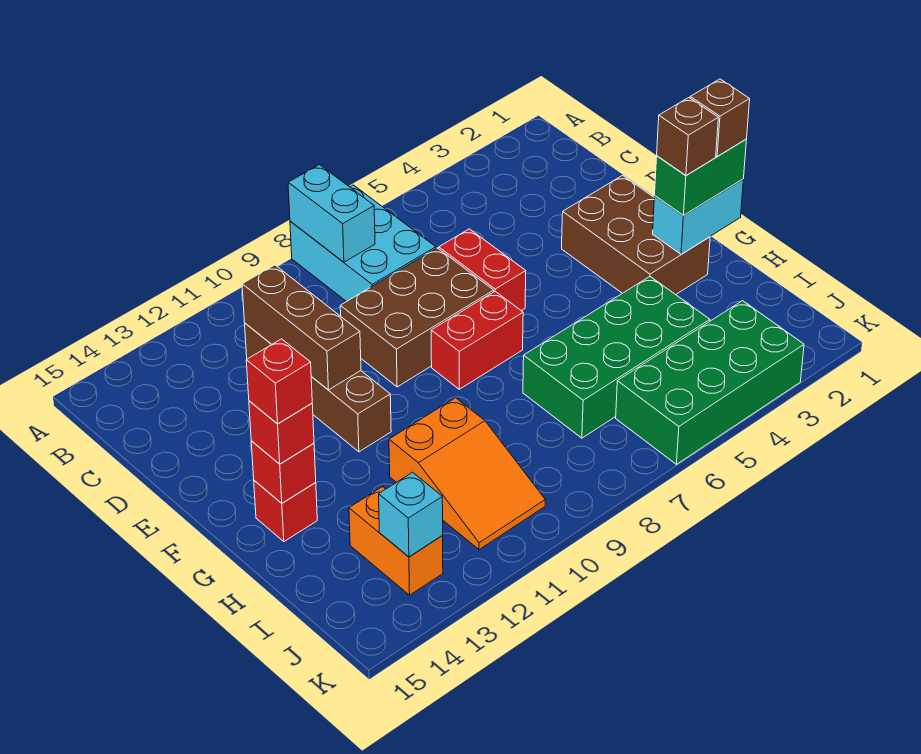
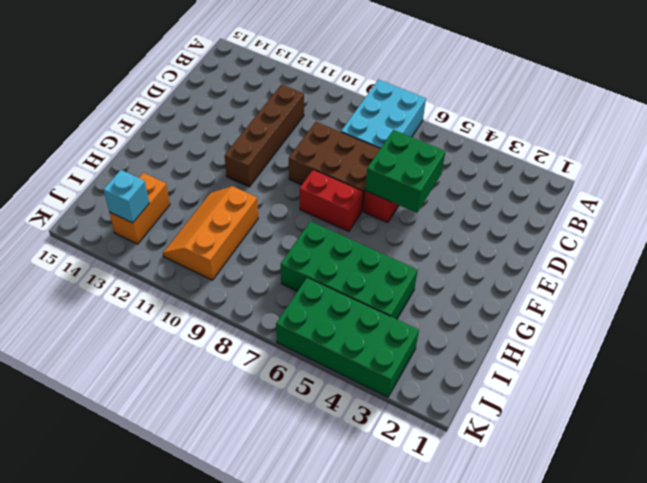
green 2x2 brick [365,130,446,213] -> none
orange 2x3 slope [163,186,258,280] -> orange 2x3 slope turned to [389,398,545,550]
none -> brown 2x3 brick [562,176,710,295]
none -> red 1x1 brick [254,481,317,542]
none -> cyan 1x2 brick [288,165,375,262]

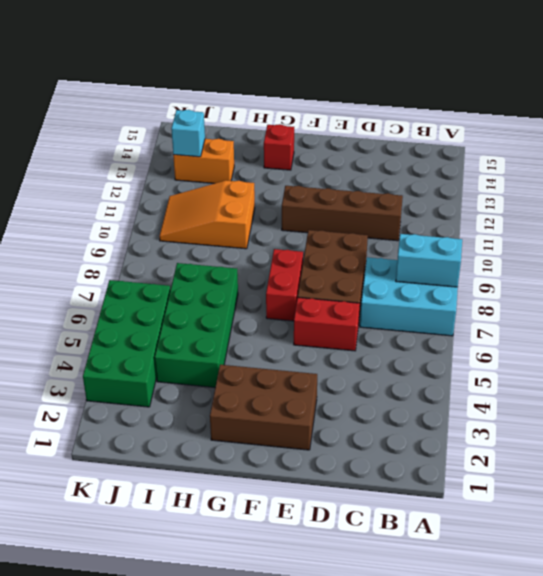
none -> brown 1x3 brick [242,265,361,390]
none -> cyan 1x2 brick [652,179,743,254]
none -> red 1x1 brick [251,441,316,503]

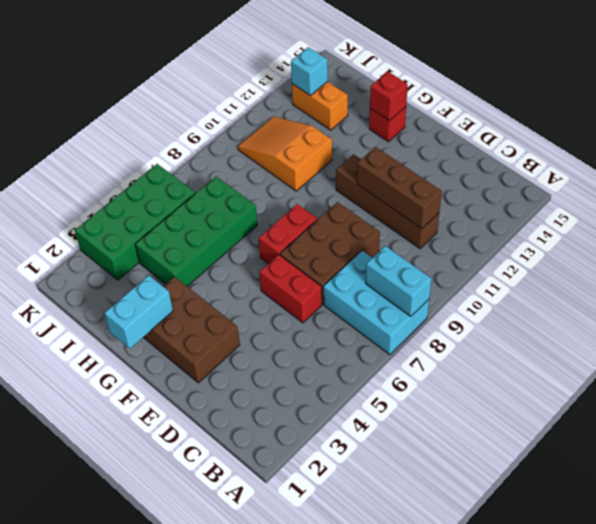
none -> green 1x2 brick [655,139,747,215]
none -> red 1x1 brick [249,401,314,464]
none -> brown 1x1 brick [690,79,750,156]

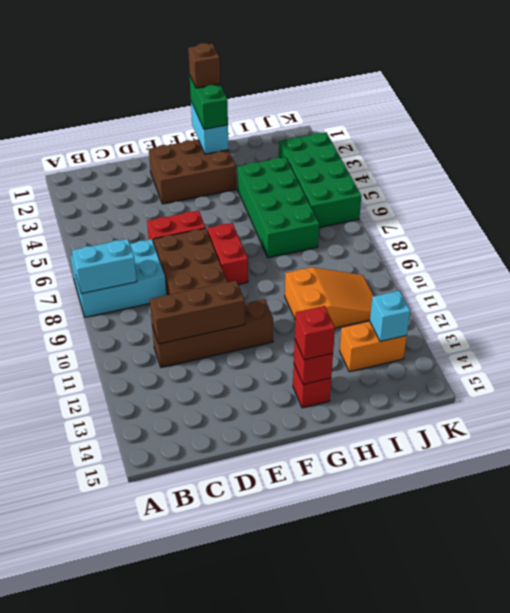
none -> brown 1x1 brick [657,98,718,175]
none -> red 1x1 brick [246,339,312,424]

